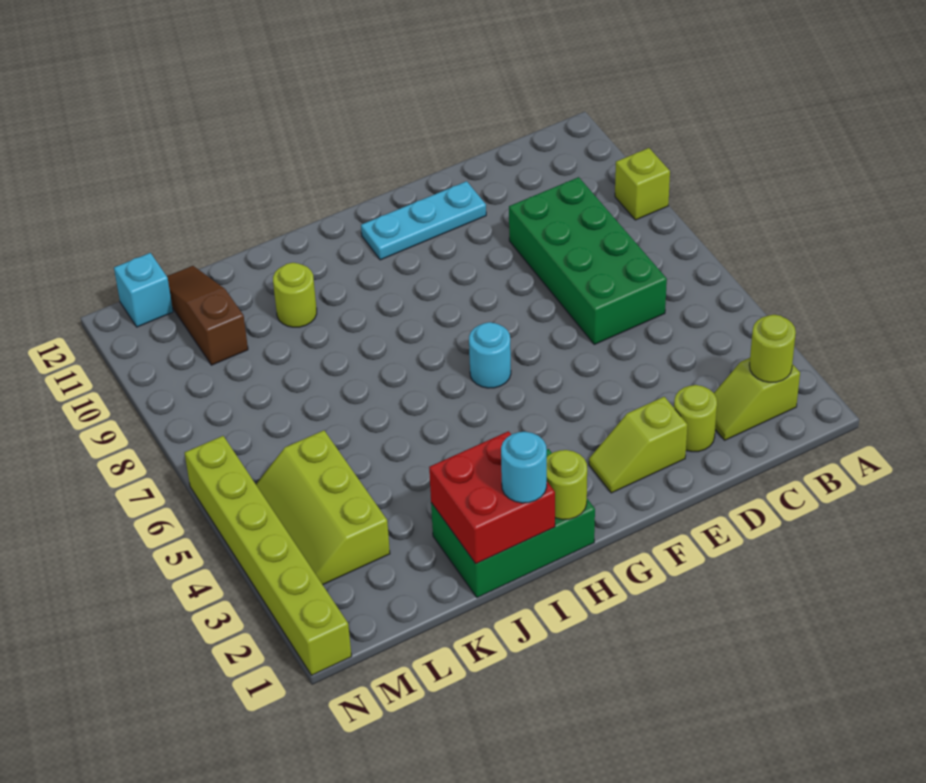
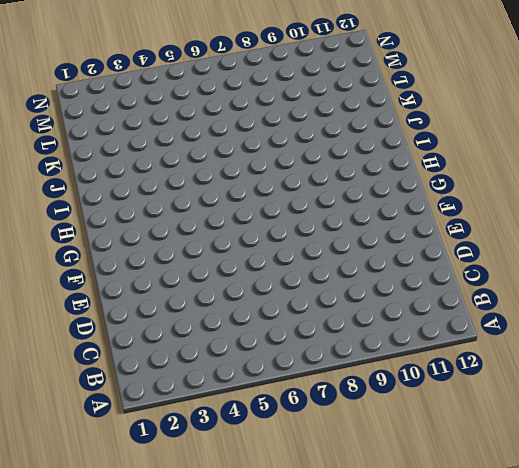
none -> lime 1x1 brick [615,148,670,220]
none -> lime 1x2 slope [714,358,800,440]
none -> green 2x4 brick [509,177,667,344]

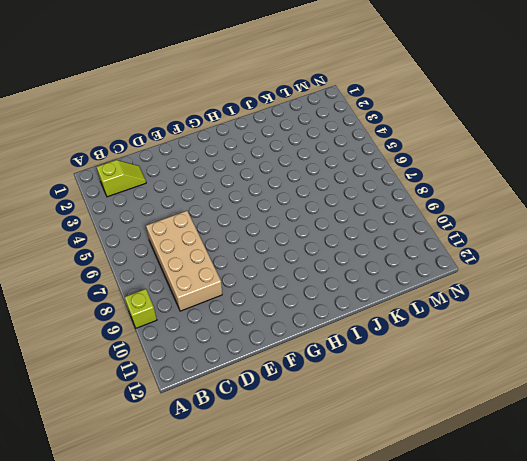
tan 2x4 brick [146,211,222,311] -> green 2x4 brick [509,177,667,344]
none -> lime 1x1 round brick [674,385,717,452]
none -> lime 1x2 slope [589,397,687,493]
none -> cyan 1x3 plate [361,181,486,260]

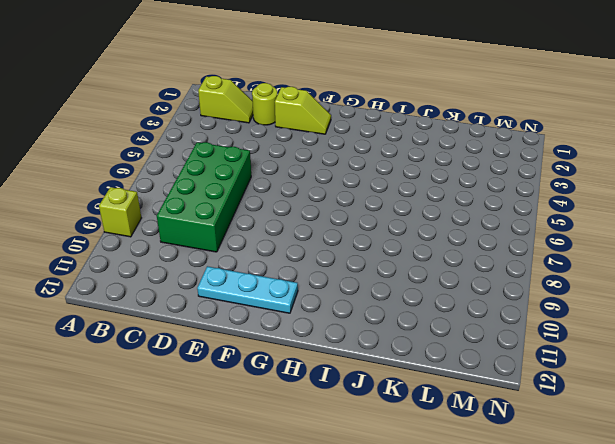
none -> cyan 1x1 round brick [469,322,511,388]
none -> green 2x3 brick [431,449,595,598]
none -> lime 1x1 round brick [273,263,317,327]

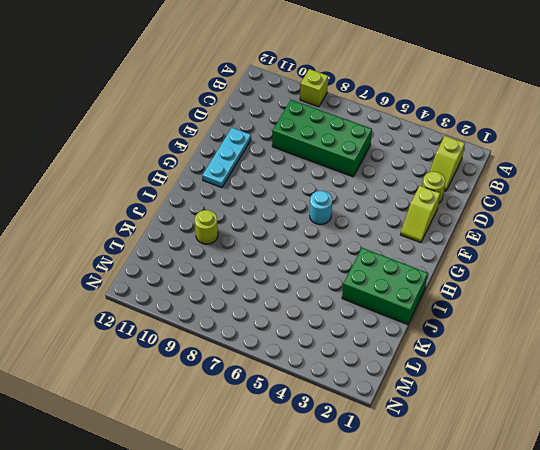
green 2x3 brick [342,248,428,325] -> green 2x3 brick turned to [431,449,595,598]
none -> lime 2x3 slope [256,430,390,585]
none -> brown 1x3 slope [167,266,248,365]
none -> cyan 1x1 brick [114,253,173,327]

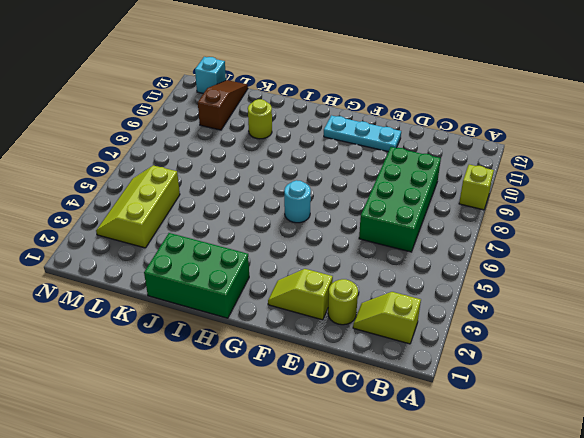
none -> lime 1x6 brick [185,436,352,675]
none -> lime 1x1 round brick [749,315,796,382]
none -> lime 1x1 round brick [547,450,587,520]

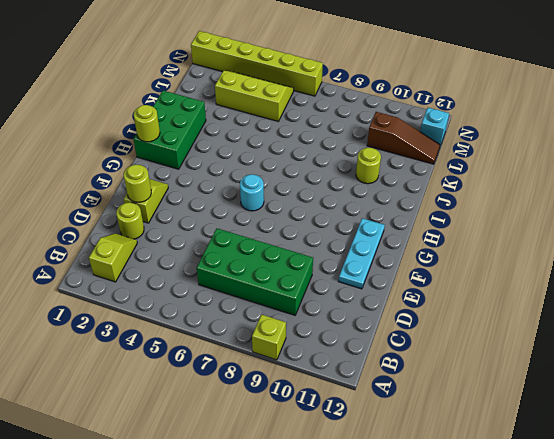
lime 1x1 round brick [124,165,151,202] -> lime 1x1 round brick moved to [749,315,796,382]
none -> red 2x2 brick [429,431,555,563]
none -> cyan 1x1 round brick [501,432,547,503]

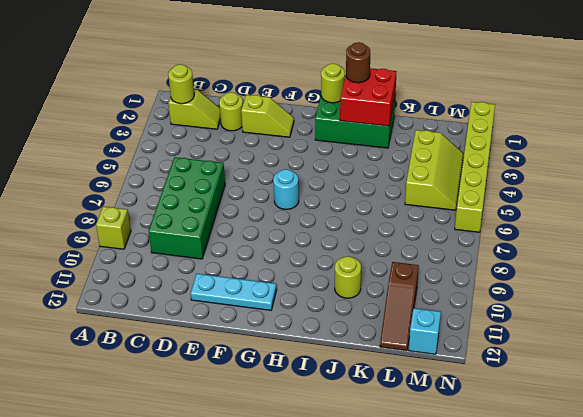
brown 1x1 round brick [346,42,370,83] -> cyan 1x1 round brick [501,432,547,503]

